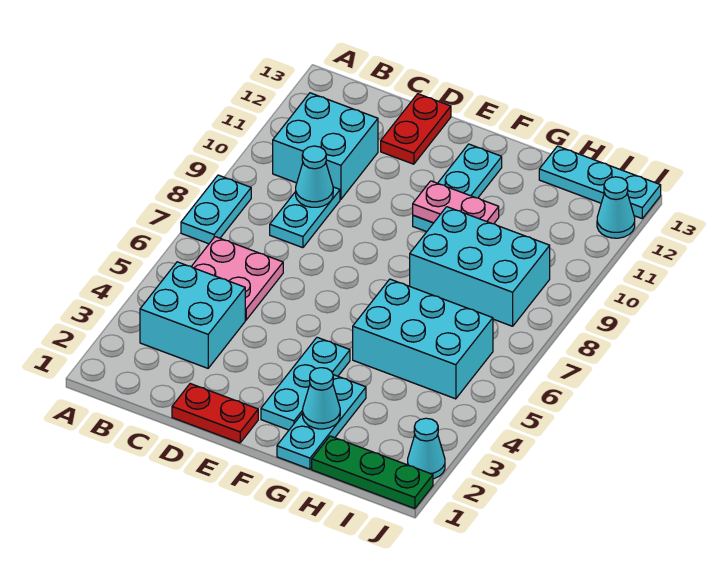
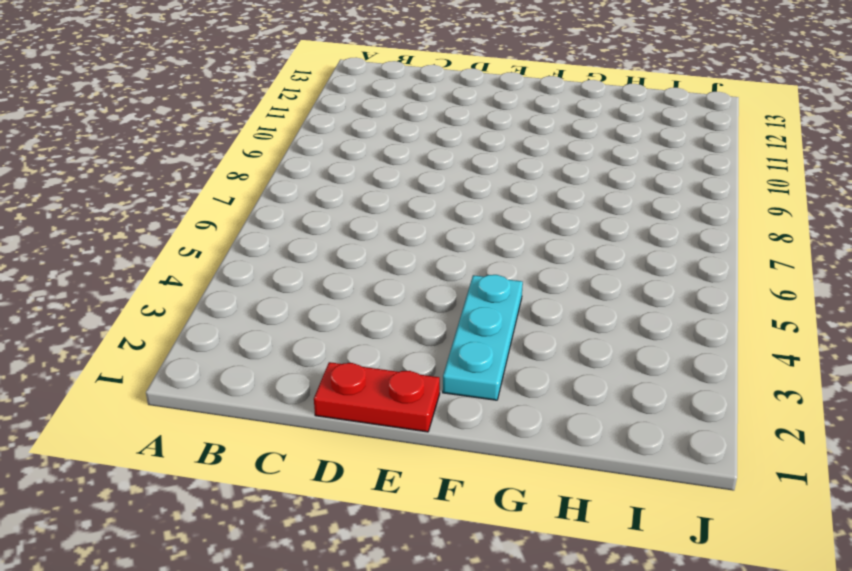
none -> cyan 1x2 plate [181,175,251,244]
none -> cyan 2x2 brick [140,262,245,368]
none -> pink 2x2 plate [191,237,283,320]

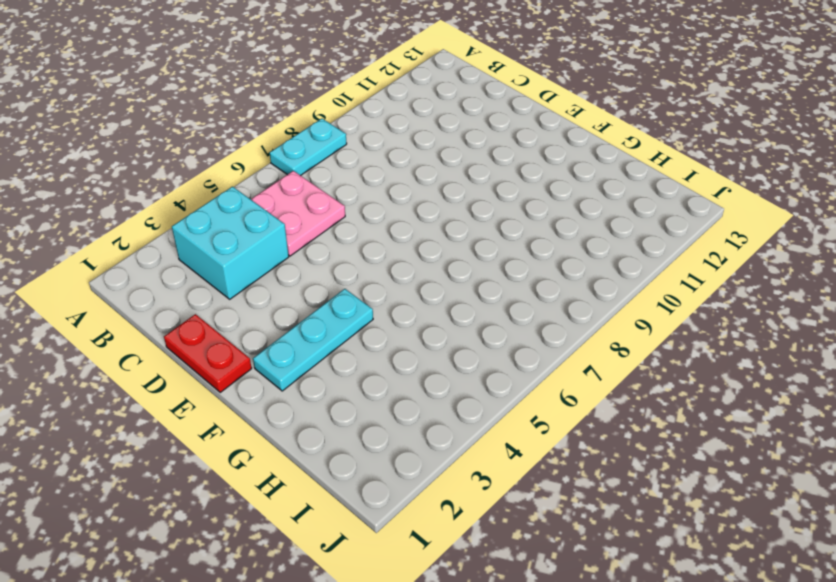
none -> cyan 2x2 brick [273,93,378,199]
none -> cyan 1x2 plate [270,187,340,248]
none -> red 1x2 plate [381,94,451,164]

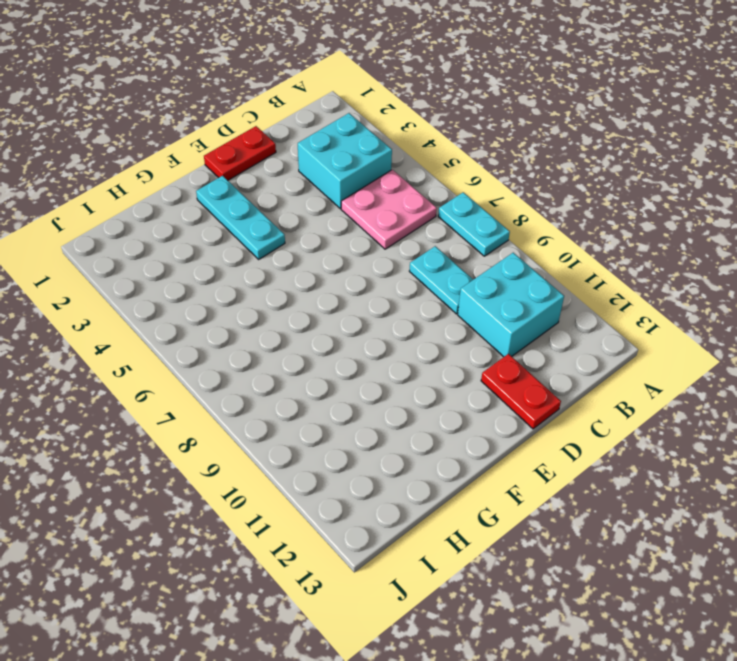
none -> cyan 1x3 plate [413,144,502,232]
none -> cyan 1x3 plate [277,375,366,469]
none -> cyan 2x3 brick [353,279,493,399]

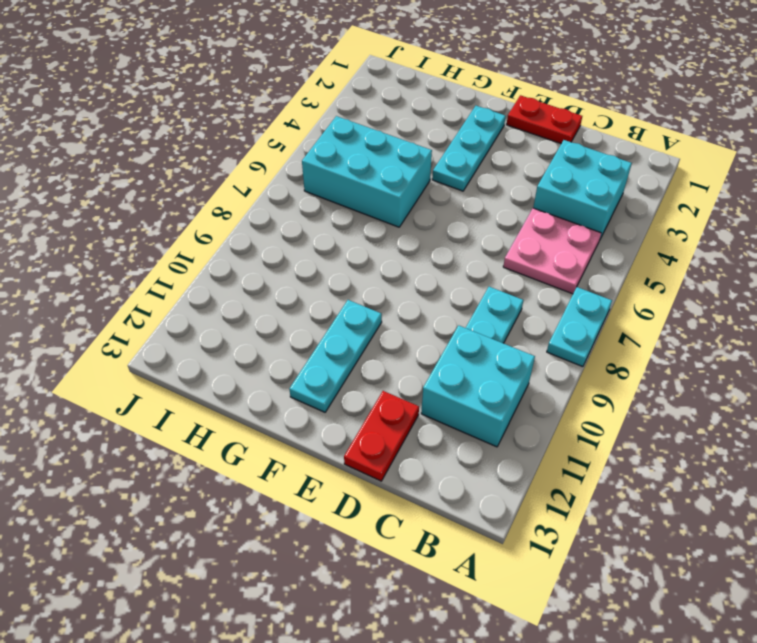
none -> cyan 1x3 plate [277,375,366,469]
none -> cyan 2x3 brick [410,207,550,326]
none -> green 1x3 plate [312,436,433,509]

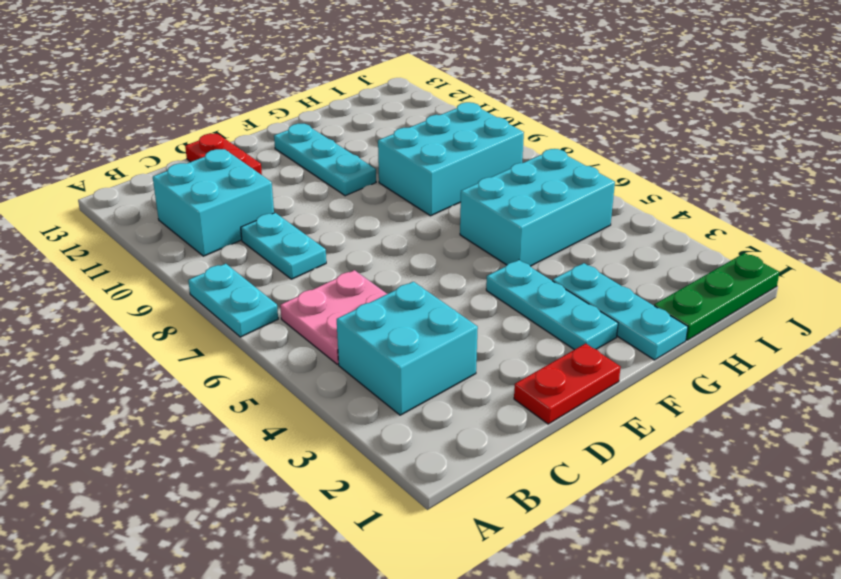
none -> cyan 1x3 plate [539,146,661,218]
none -> cyan 1x1 cone [408,418,445,479]
none -> cyan 1x1 cone [597,177,635,238]

